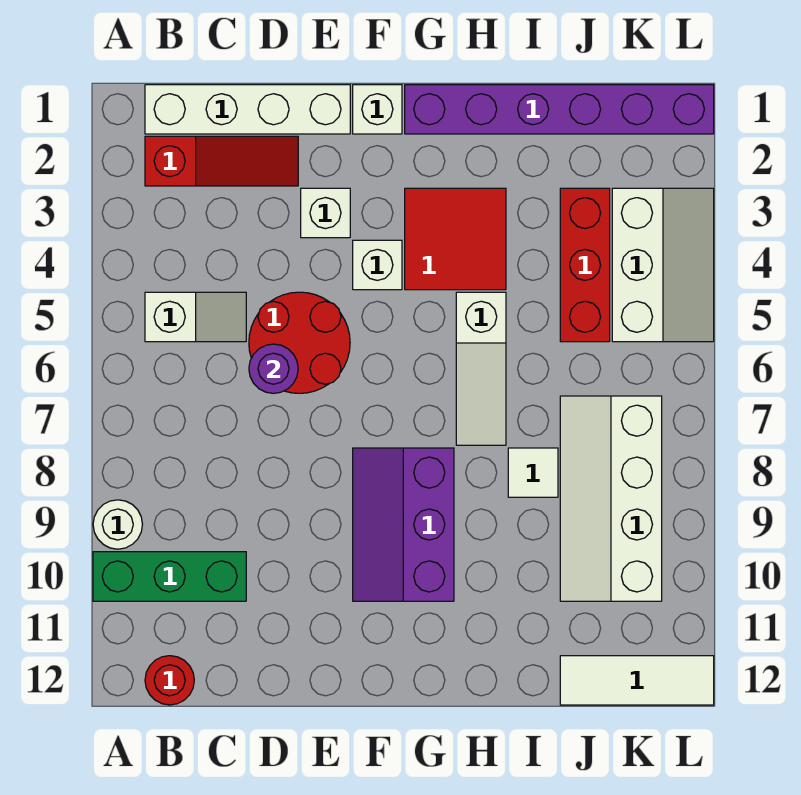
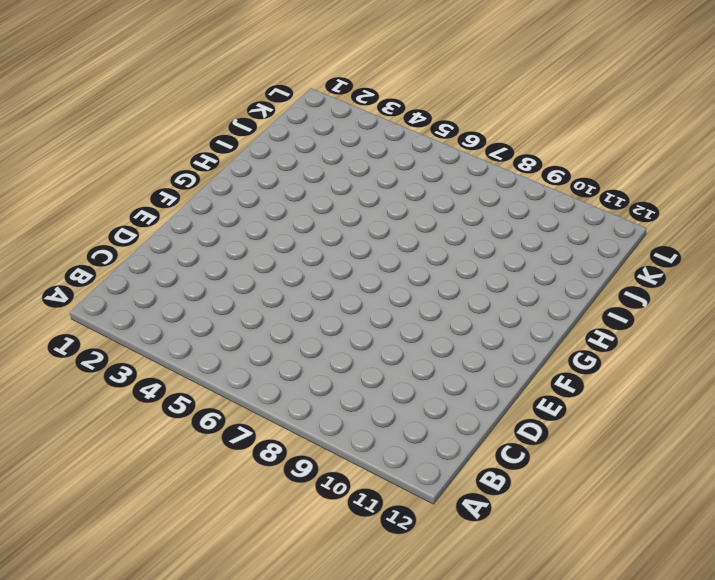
none -> white 1x1 round brick [93,500,142,549]
none -> green 1x3 brick [93,552,246,601]
none -> white 1x4 brick [145,85,350,134]

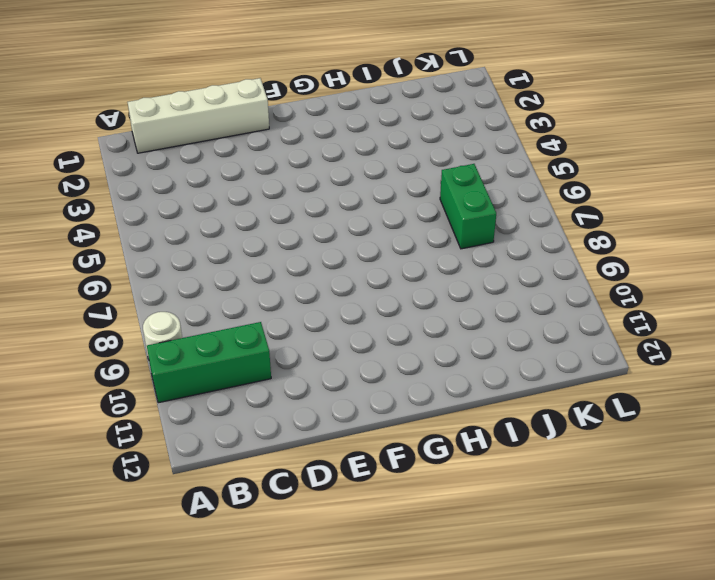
green 1x2 brick [440,164,496,249] -> white 2x4 slope [560,396,662,601]
none -> red 1x3 slope [145,136,298,186]
none -> white 1x2 slope [145,292,246,342]
none -> red 1x1 round brick [145,656,194,705]

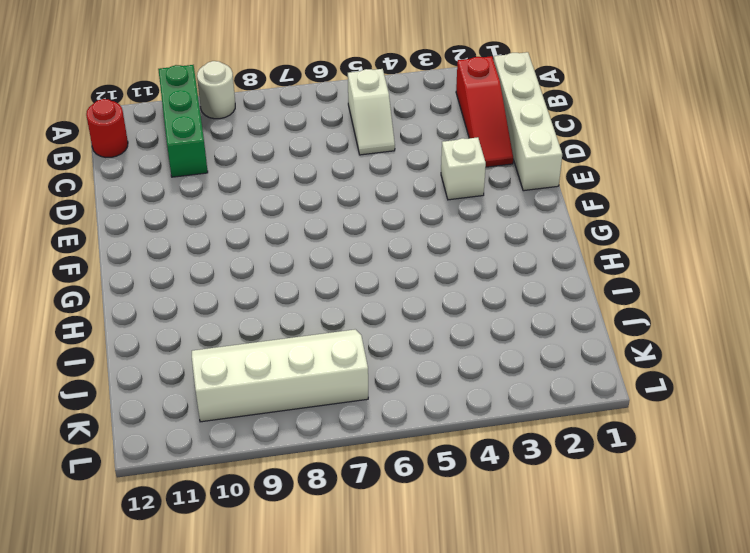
none -> red 2x2 round brick [249,292,350,393]
none -> white 1x1 brick [353,85,402,134]
none -> white 1x1 brick [353,240,402,290]

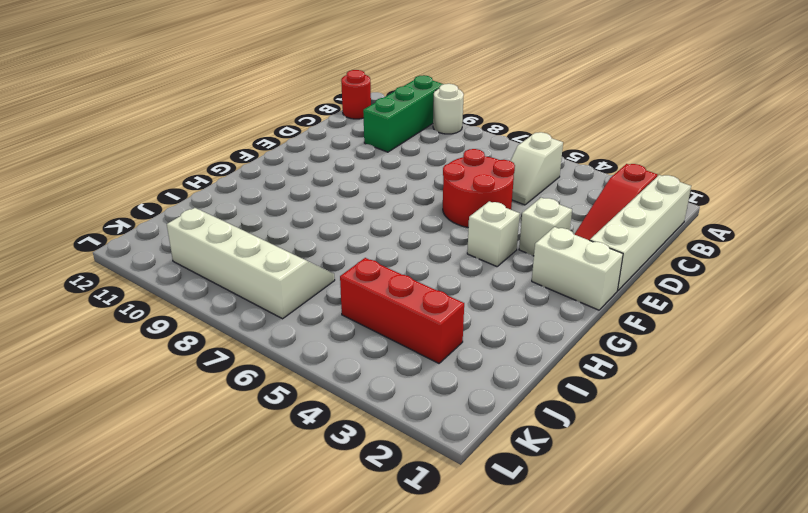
white 1x2 brick [532,227,623,310] -> white 1x1 brick [353,85,402,134]
none -> purple 2x3 slope [353,448,454,601]
none -> purple 1x6 brick [405,85,714,134]
none -> red 2x2 tile [405,188,506,290]

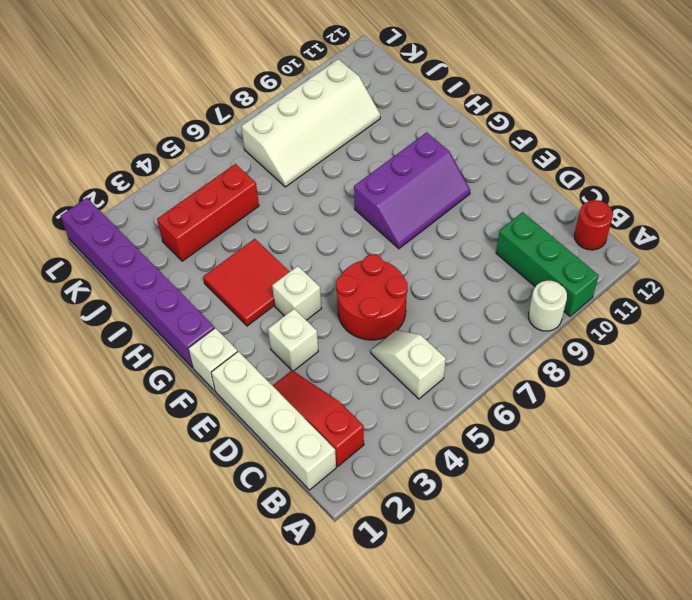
none -> white 1x3 slope [456,292,506,445]
none -> white 1x1 tile [508,448,558,497]
none -> white 1x3 tile [560,656,714,705]

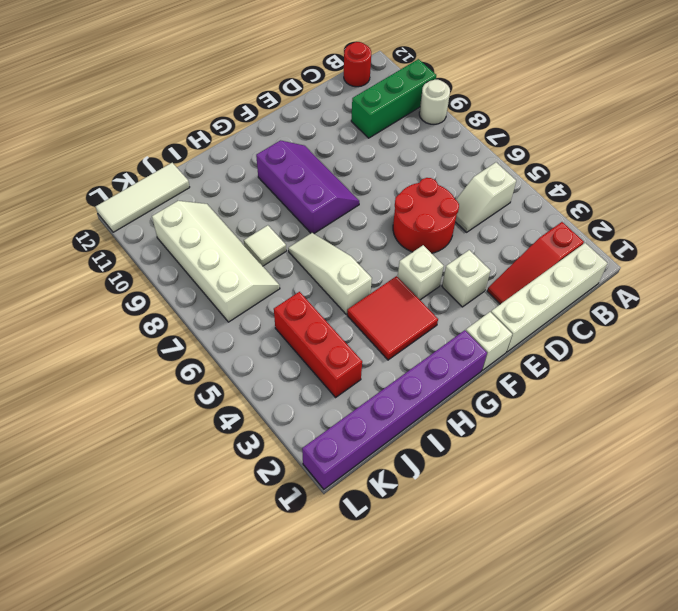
none -> white 2x3 slope [612,188,714,342]
none -> purple 1x1 round brick [249,344,298,393]

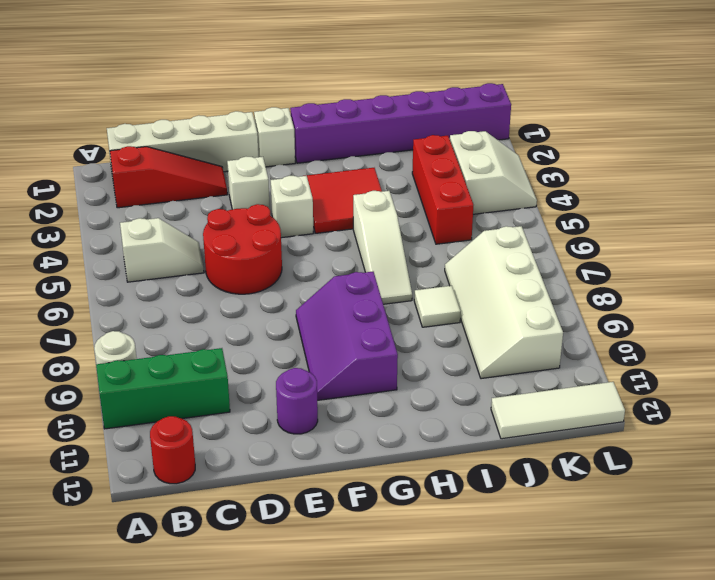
purple 1x1 round brick [276,368,318,434] -> purple 1x1 round brick moved to [249,344,298,393]
white 2x2 slope [450,131,537,214] -> white 2x3 slope [612,188,714,342]

